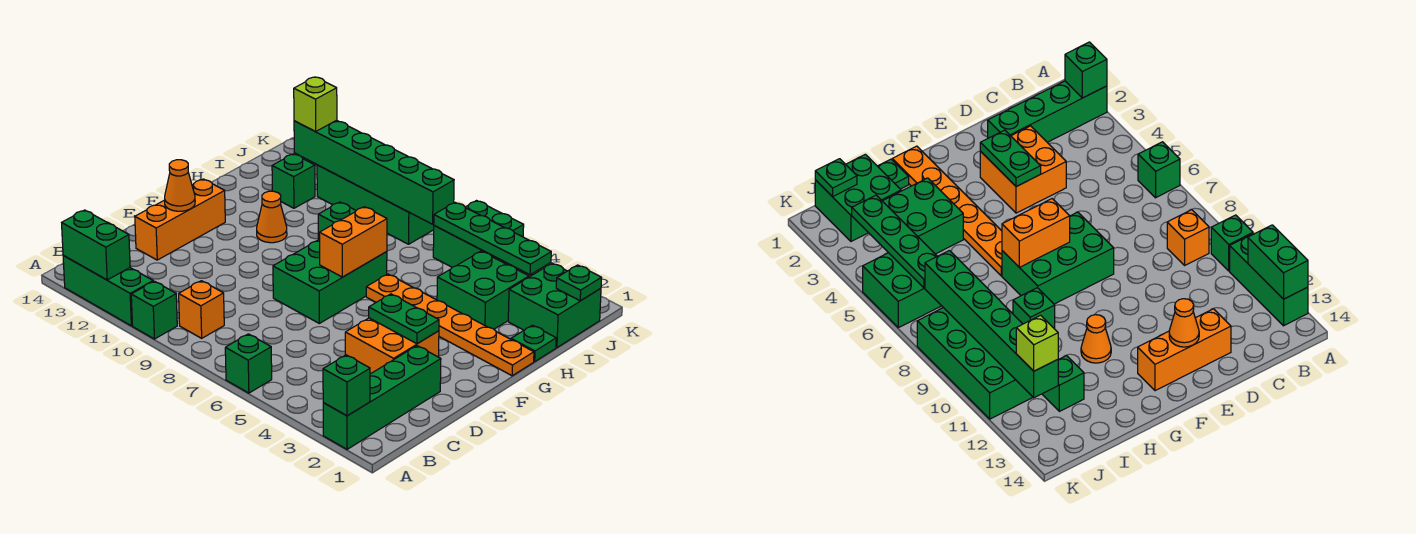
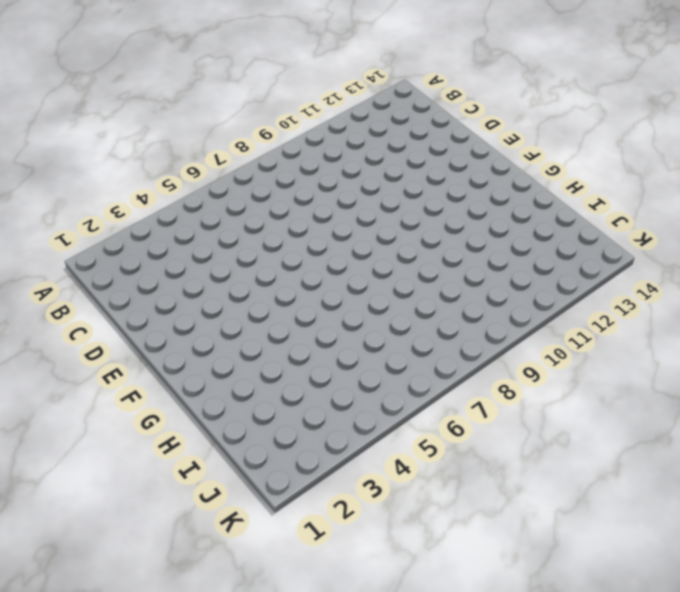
none -> green 1x4 brick [323,346,441,449]
none -> green 1x1 brick [225,334,272,393]
none -> green 1x1 brick [131,281,177,339]

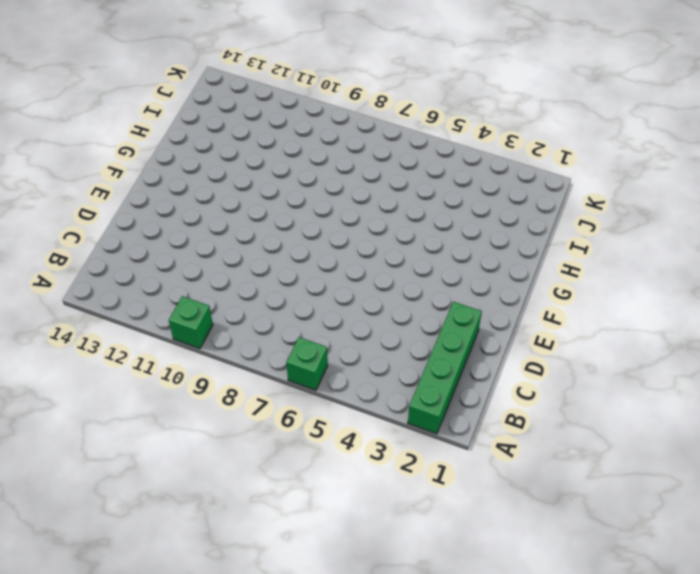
none -> green 1x3 brick [63,256,153,326]
none -> orange 1x1 brick [179,281,224,338]
none -> orange 2x2 brick [345,318,439,374]

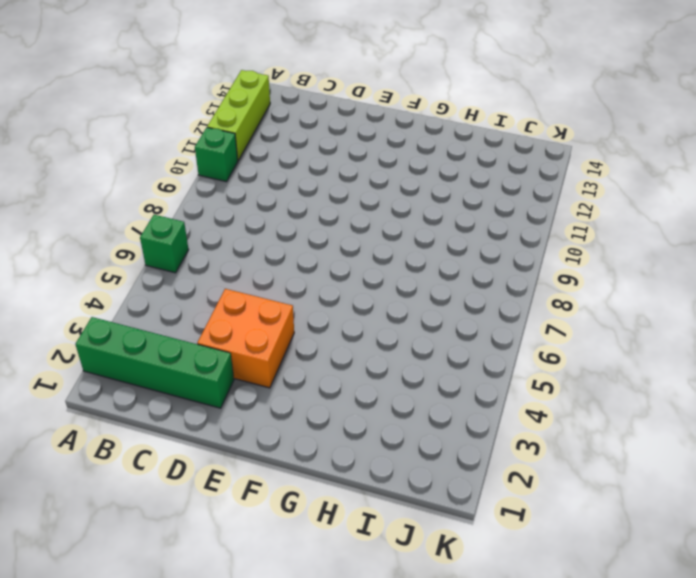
lime 1x3 brick [207,70,270,160] -> green 1x3 brick [63,256,153,326]
none -> orange 1x1 brick [179,281,224,338]
none -> orange 1x3 brick [135,179,225,260]
none -> green 2x3 brick [273,239,387,323]

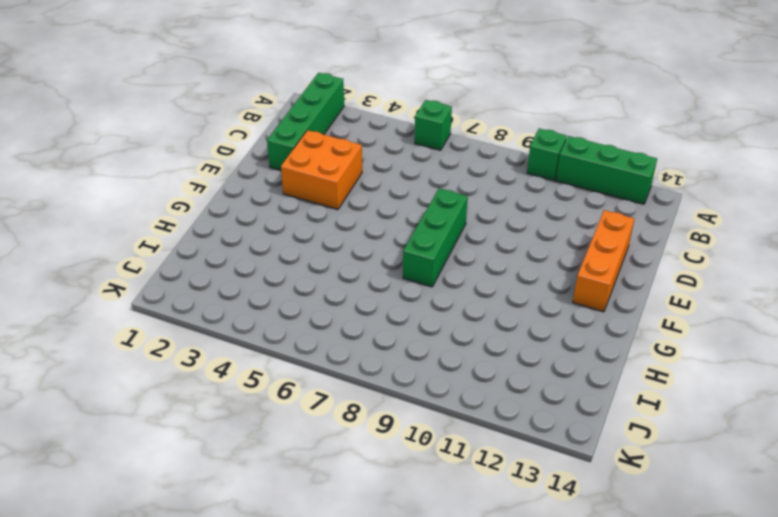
green 1x3 brick [403,188,468,287] -> green 2x3 brick [273,239,387,323]
none -> orange 1x1 brick [179,281,224,338]
none -> orange 1x6 plate [366,274,534,376]
none -> orange 1x1 cone [257,191,287,243]

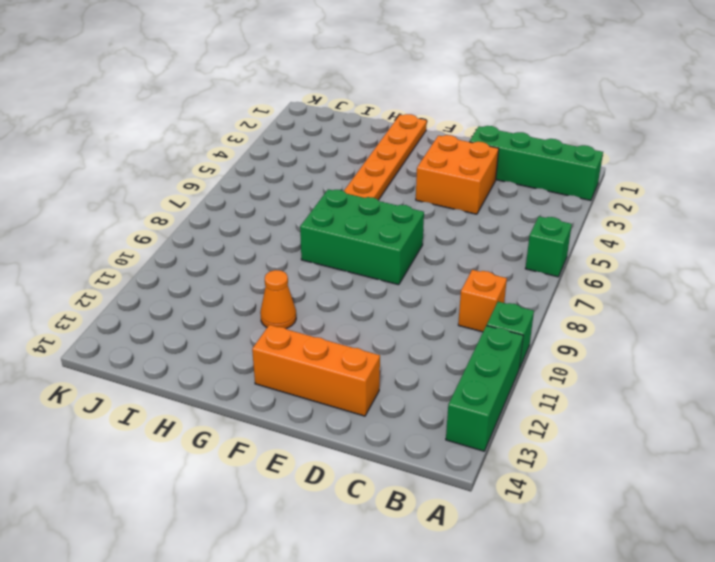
none -> green 1x1 plate [511,325,556,361]
none -> green 2x2 brick [437,251,529,329]
none -> green 1x1 brick [318,202,356,239]

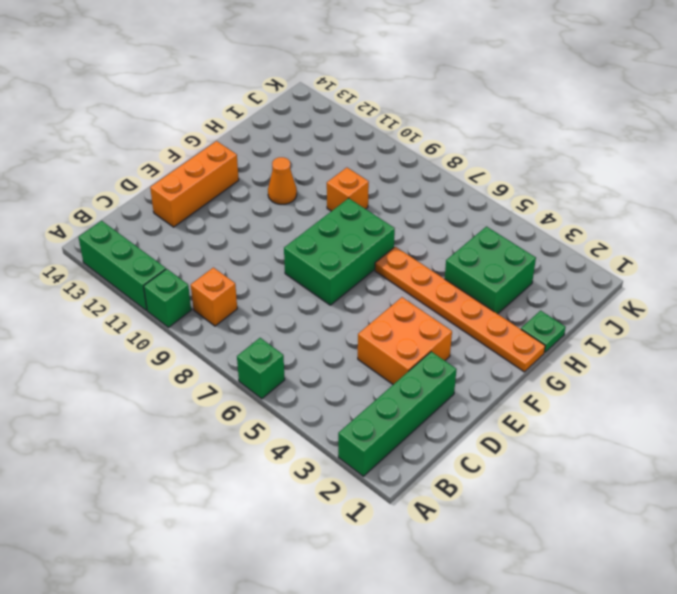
orange 1x1 brick [327,167,369,211] -> green 1x1 brick [318,202,356,239]
none -> green 2x2 brick [508,263,601,348]
none -> green 1x1 brick [272,154,315,208]
none -> green 2x2 brick [433,201,524,267]

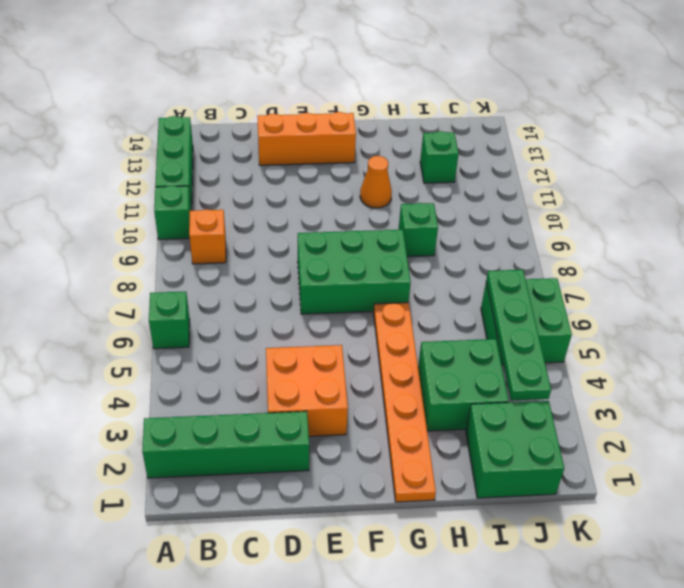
none -> green 1x1 plate [511,325,556,361]
none -> green 2x4 brick [317,165,434,244]
none -> green 1x1 brick [323,355,370,416]

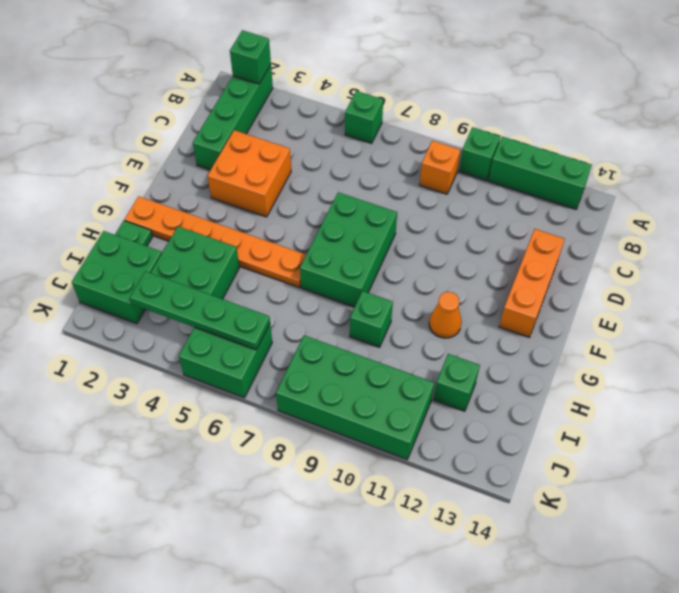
none -> green 1x2 brick [62,210,130,280]
none -> green 1x2 plate [369,294,439,344]
none -> orange 1x1 cone [165,160,195,211]

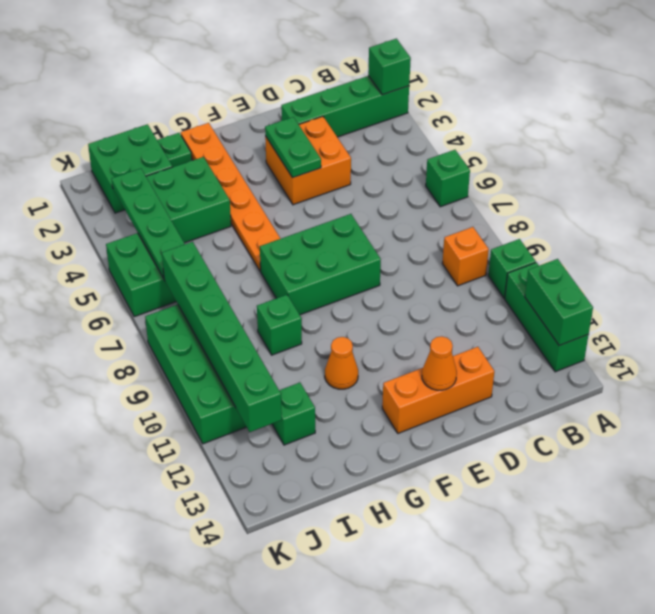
none -> orange 1x2 brick [319,207,387,277]
none -> green 1x1 plate [556,265,602,301]
none -> lime 1x1 brick [294,77,337,132]

